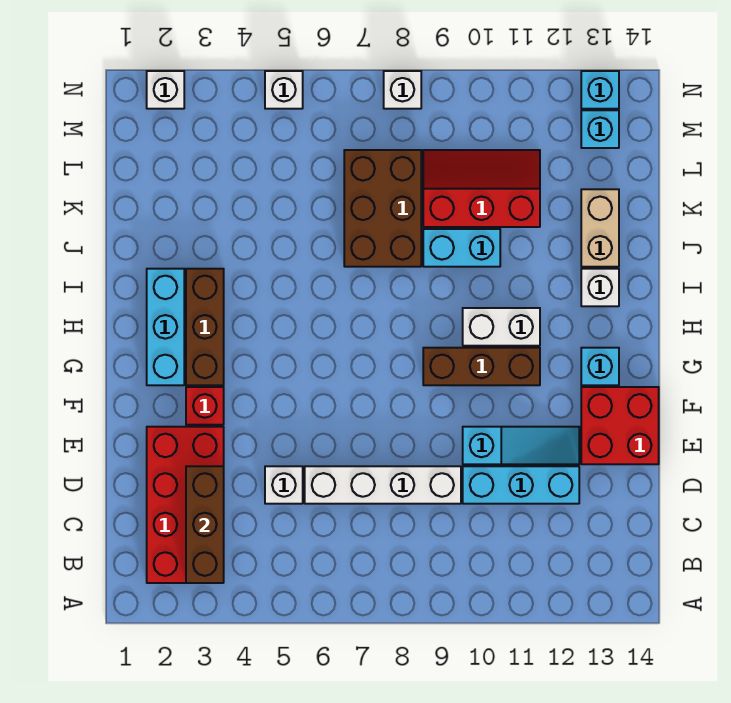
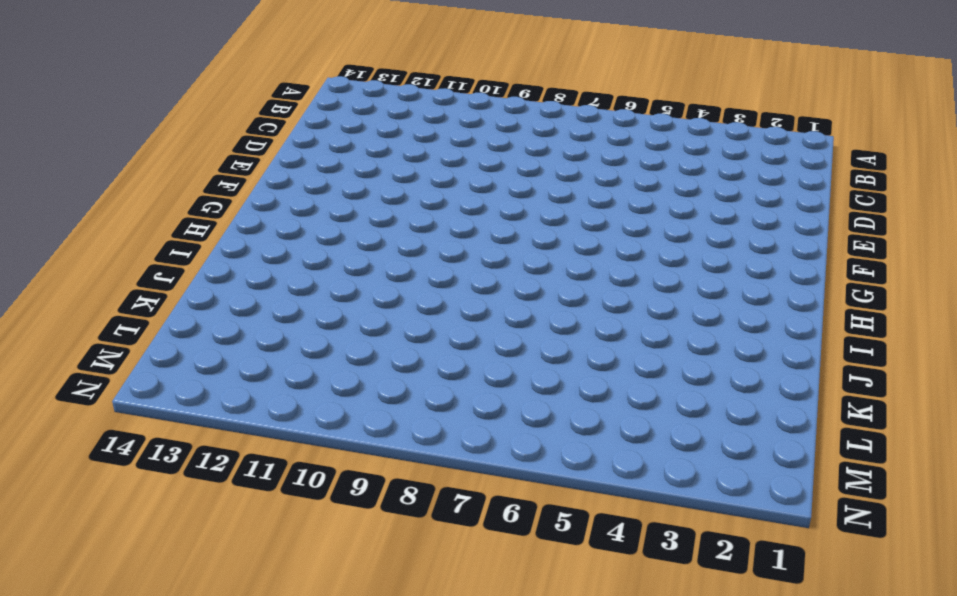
none -> red 2x4 brick [147,427,224,583]
none -> white 1x1 brick [265,466,303,504]
none -> white 1x4 brick [305,466,461,504]

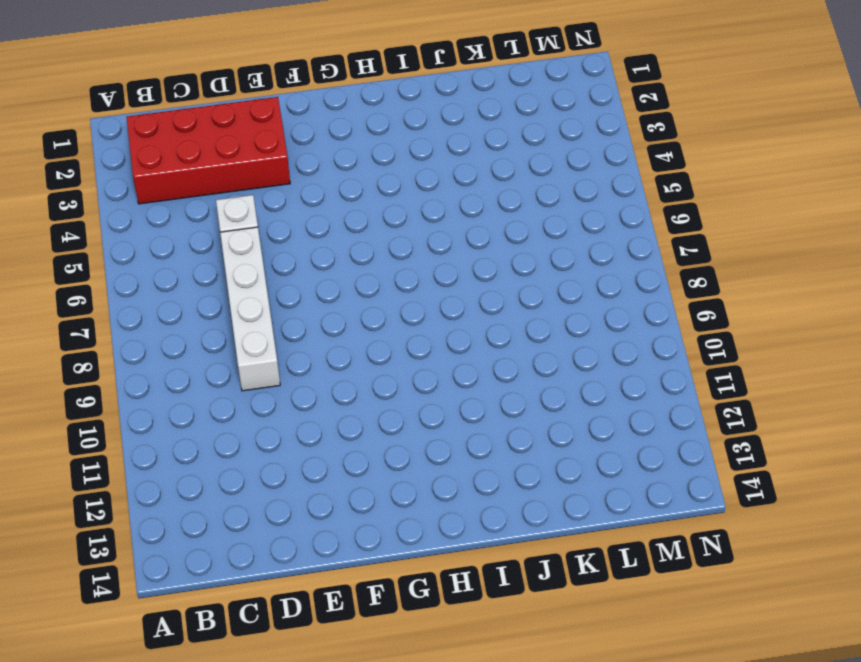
none -> cyan 1x3 brick [463,466,579,504]
none -> cyan 1x3 slope [463,427,579,464]
none -> red 2x2 brick [581,387,659,464]

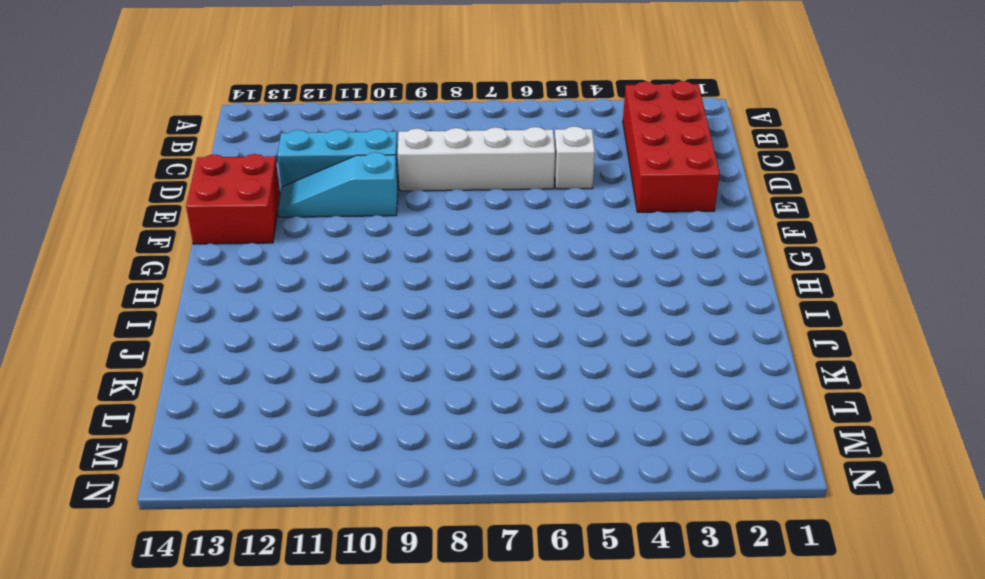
none -> red 1x1 brick [186,387,224,425]
none -> cyan 1x3 brick [147,269,184,385]
none -> brown 1x3 brick [186,269,224,385]

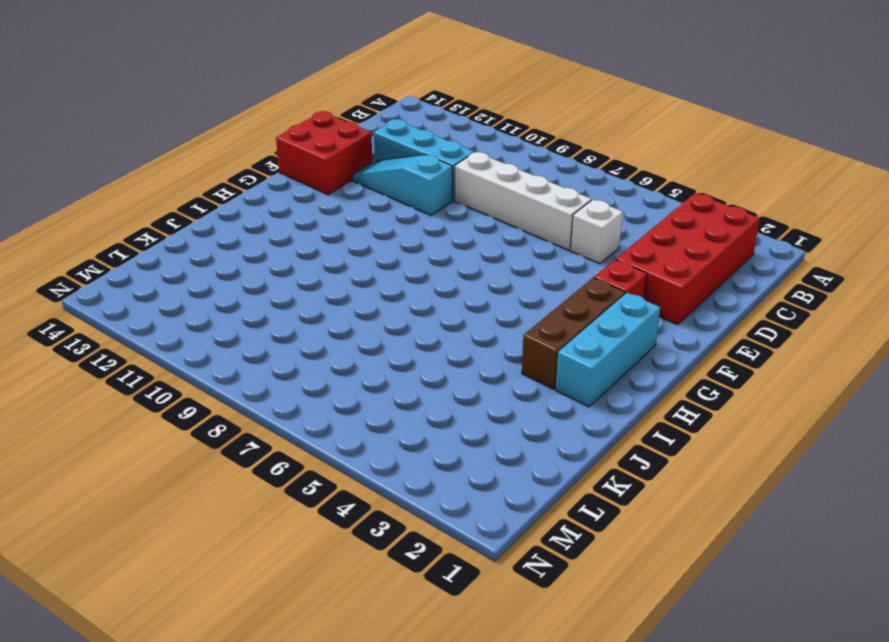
none -> brown 1x3 brick [423,348,540,385]
none -> cyan 1x1 brick [581,348,619,385]
none -> white 1x2 brick [463,308,540,346]

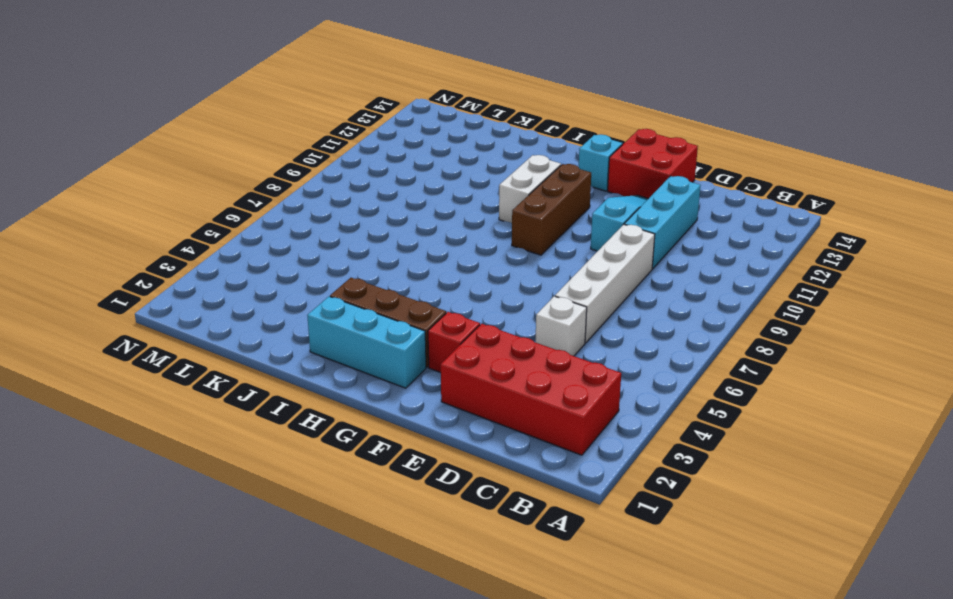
none -> white 1x1 brick [581,269,619,306]
none -> brown 2x3 brick [344,150,421,267]
none -> cyan 1x2 brick [423,229,500,267]

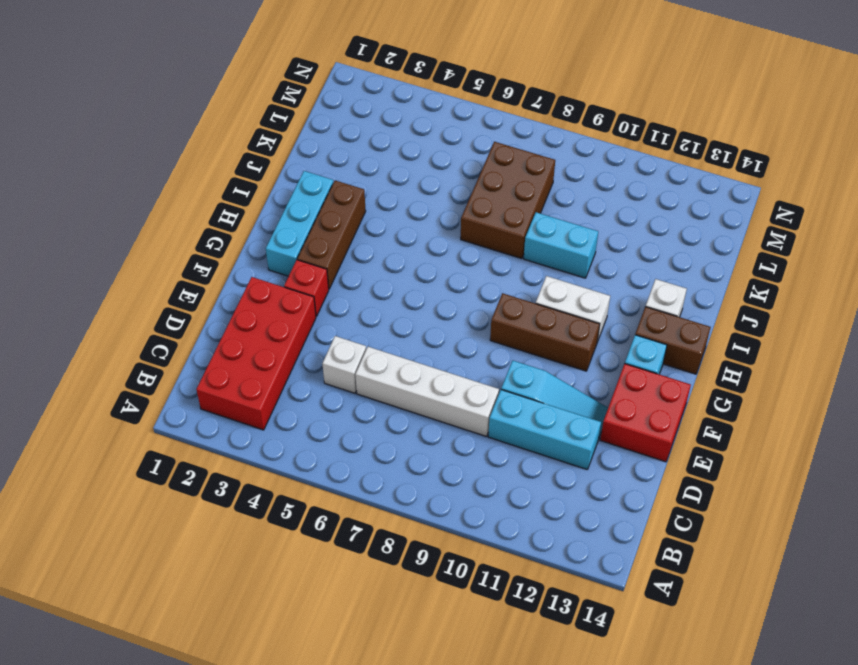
brown 1x2 brick [635,307,711,374] -> none
none -> tan 1x2 brick [581,189,619,267]
none -> red 2x3 slope [423,150,540,227]
none -> cyan 1x1 brick [581,110,619,148]

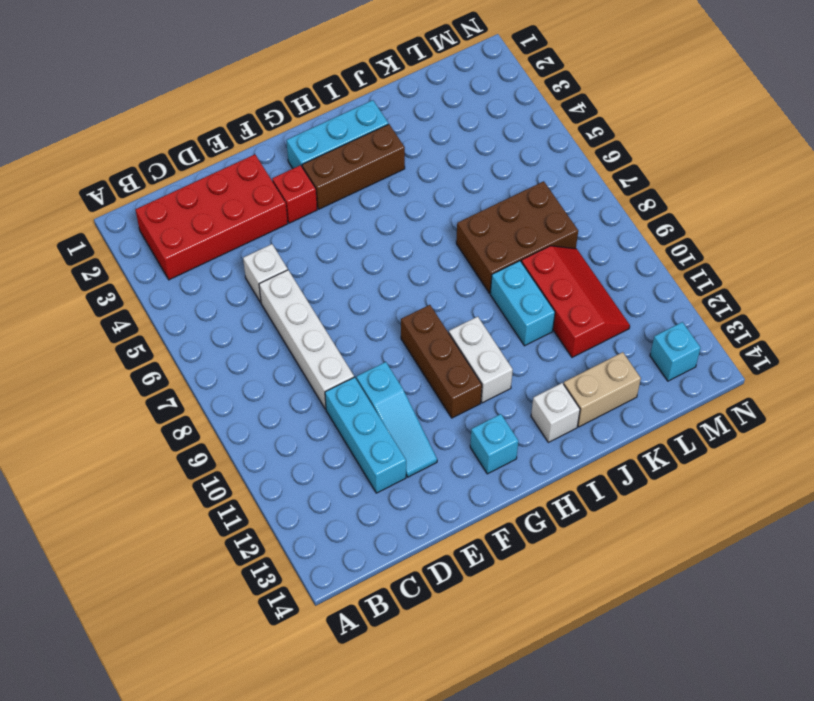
none -> red 2x2 brick [581,387,659,464]
none -> white 1x1 brick [147,71,184,109]
none -> white 1x1 brick [265,71,303,109]

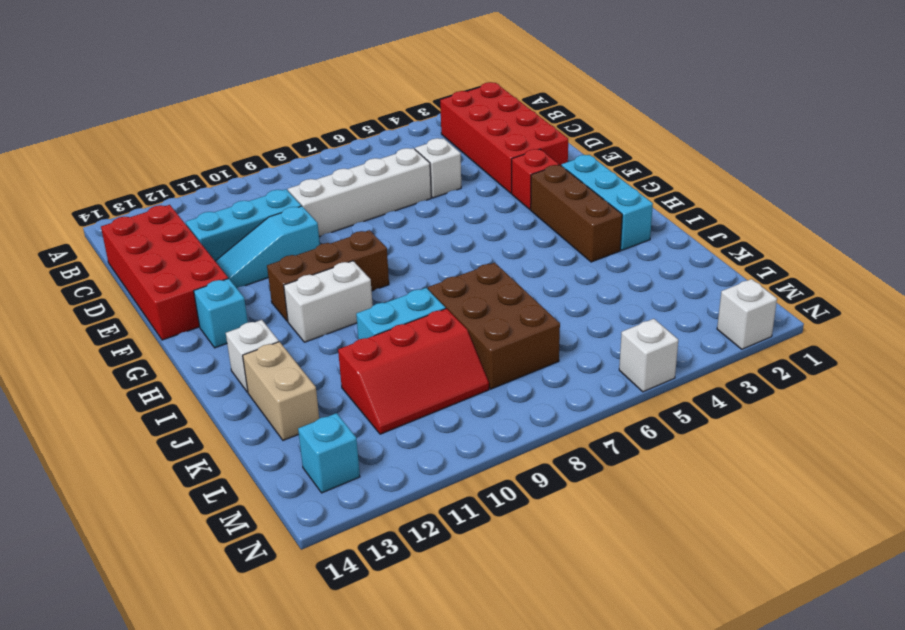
red 2x4 brick [101,205,228,340] -> red 2x2 brick [581,387,659,464]
none -> white 1x1 brick [384,71,421,109]
none -> cyan 1x1 brick [581,71,619,109]
none -> brown 1x3 brick [186,466,224,583]

